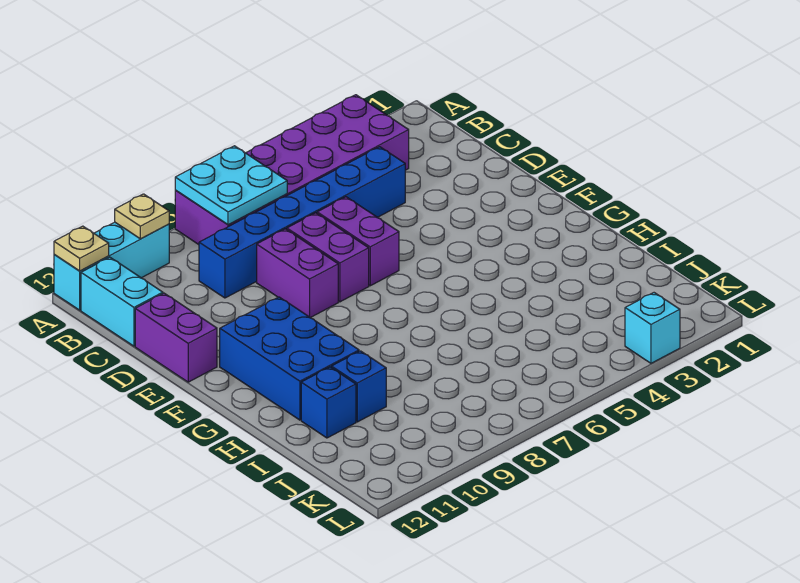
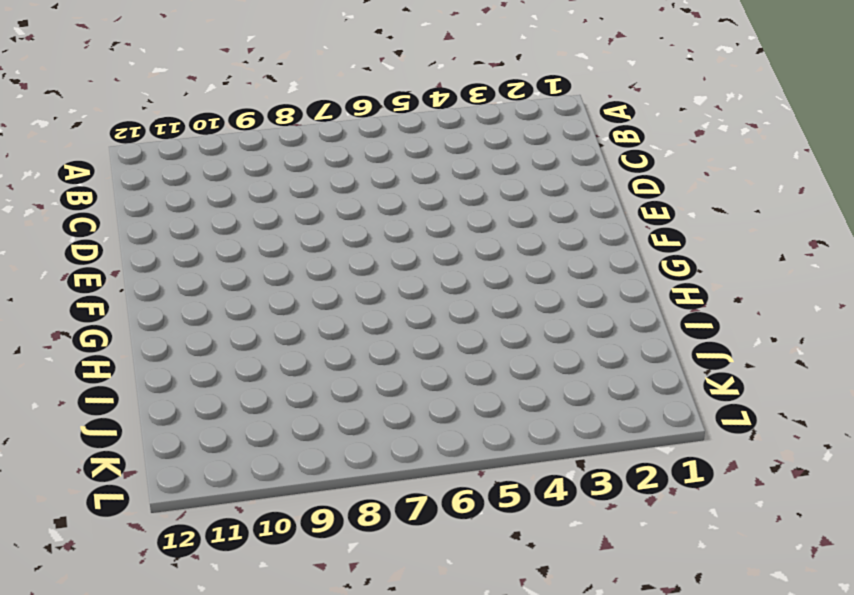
none -> purple 2x6 brick [175,95,409,245]
none -> cyan 1x3 brick [54,222,169,310]
none -> cyan 1x2 brick [81,257,163,346]

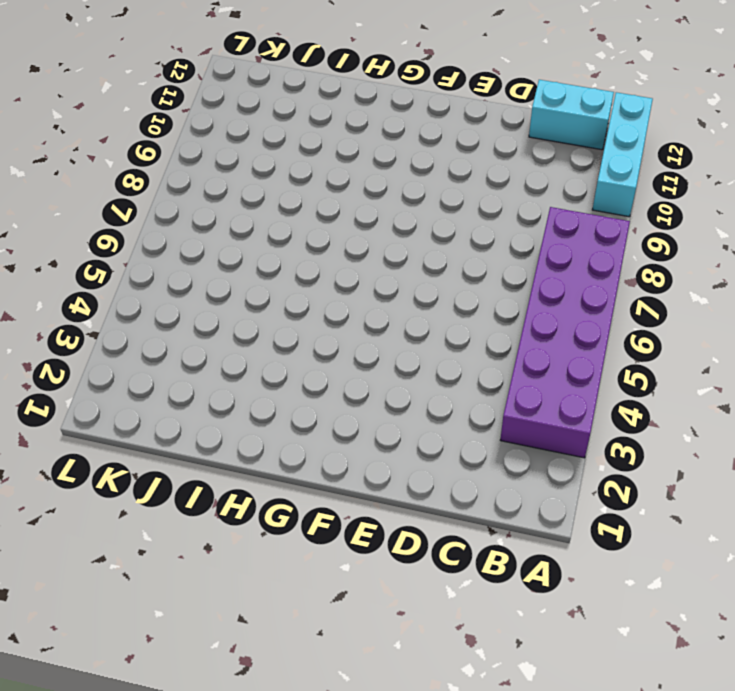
none -> blue 1x6 brick [199,147,405,298]
none -> purple 1x2 brick [317,197,399,286]
none -> purple 1x2 brick [287,213,369,302]

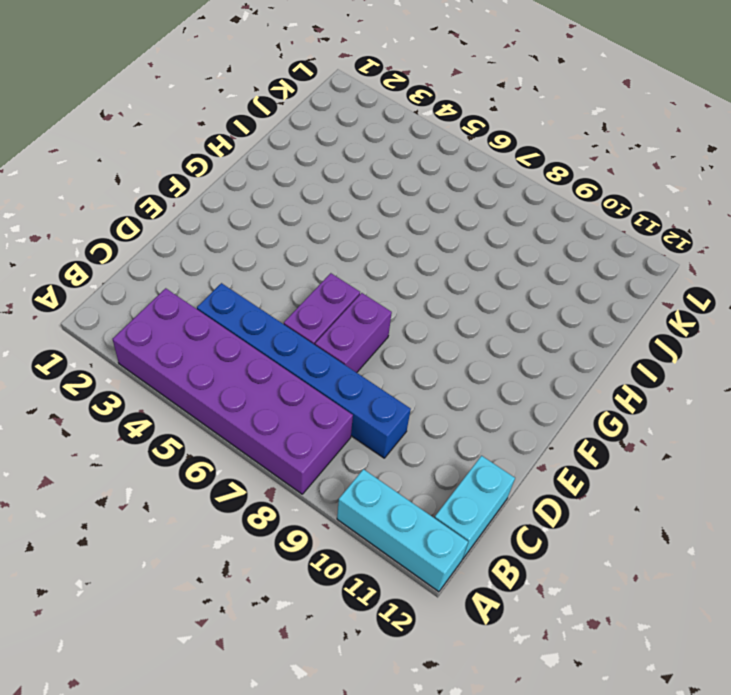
none -> purple 1x2 brick [257,229,338,318]
none -> purple 1x2 brick [135,293,217,382]
none -> blue 2x3 brick [220,297,359,420]

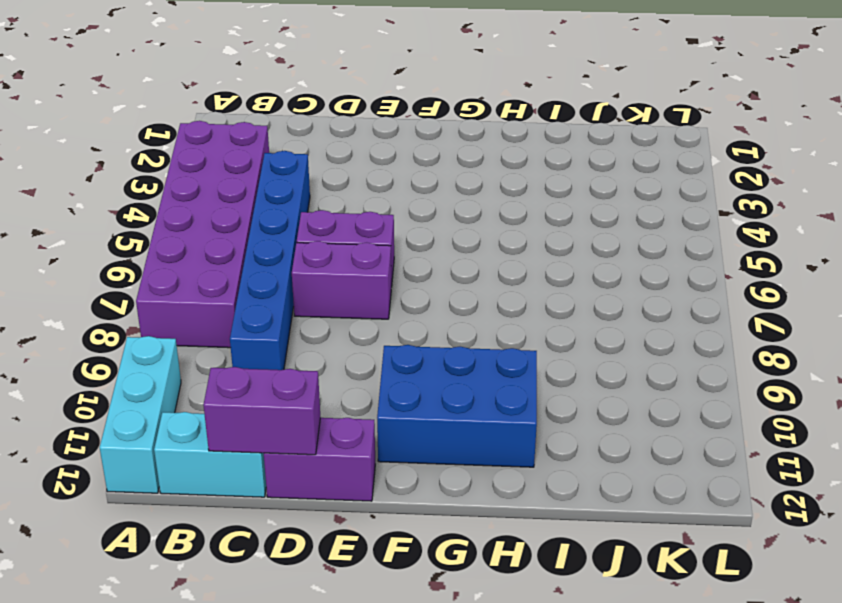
purple 1x2 brick [203,367,321,455] -> purple 1x2 brick moved to [257,229,338,318]
none -> blue 1x1 brick [332,351,386,422]
none -> blue 1x1 brick [301,367,356,438]
none -> cyan 1x1 brick [625,293,680,363]

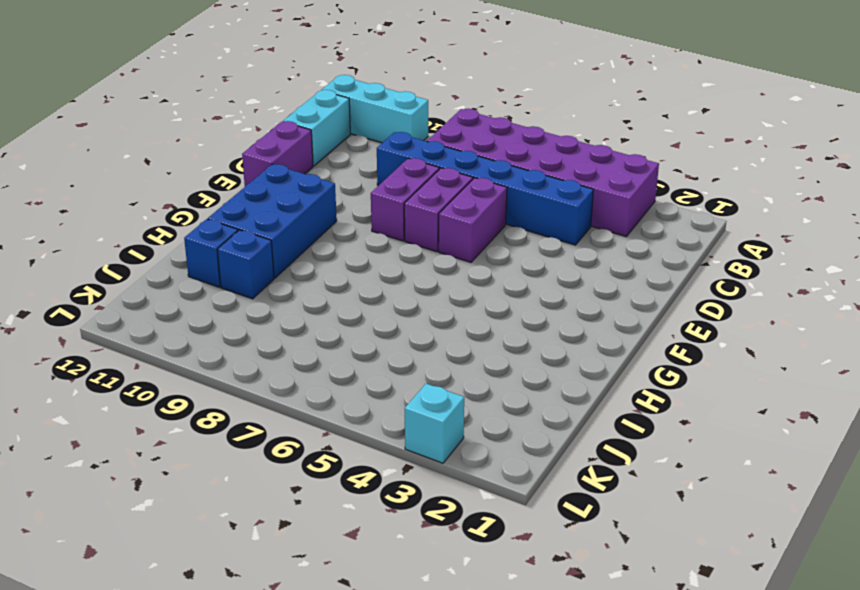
none -> cyan 2x2 plate [175,146,287,225]
none -> tan 1x1 plate [115,194,169,239]
none -> tan 1x1 plate [54,226,109,271]

